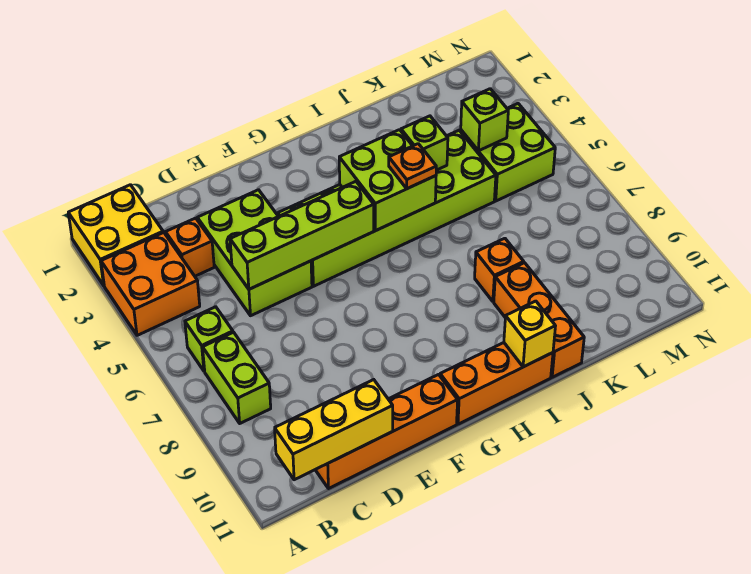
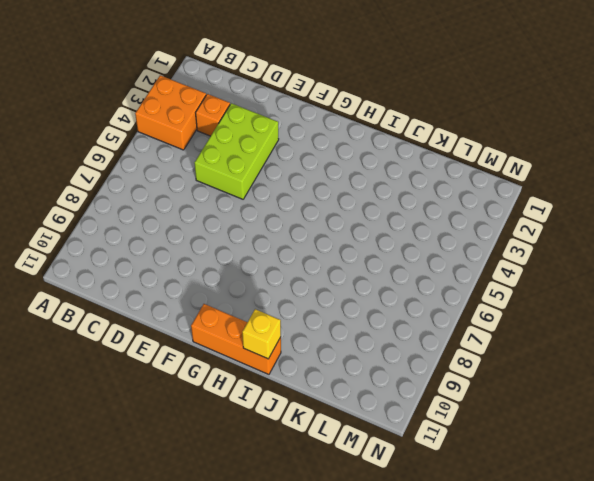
none -> yellow 2x2 brick [68,185,163,285]
none -> lime 1x1 brick [185,307,233,371]
none -> lime 1x2 brick [203,332,271,423]

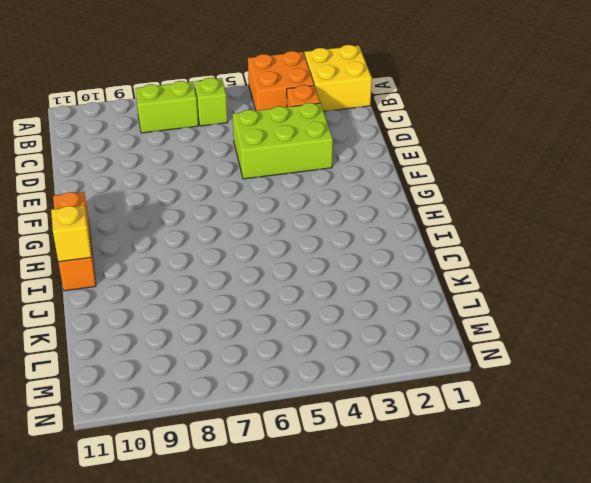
none -> orange 1x4 brick [315,375,458,489]
none -> lime 2x6 brick [278,130,496,286]
none -> orange 1x1 brick [475,238,524,301]

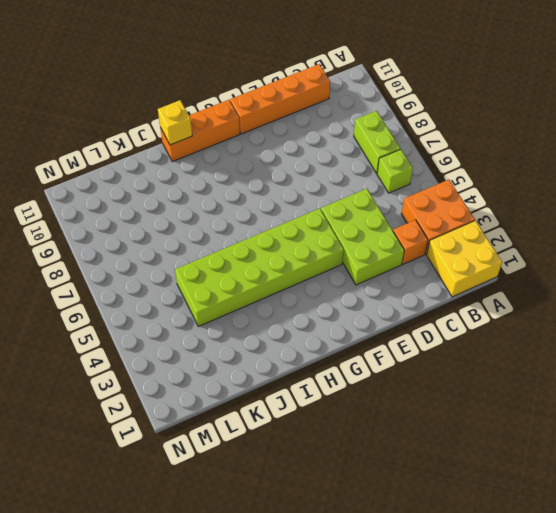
none -> orange 1x1 brick [475,238,524,301]
none -> orange 1x3 brick [494,263,584,377]
none -> lime 2x2 brick [461,104,555,201]

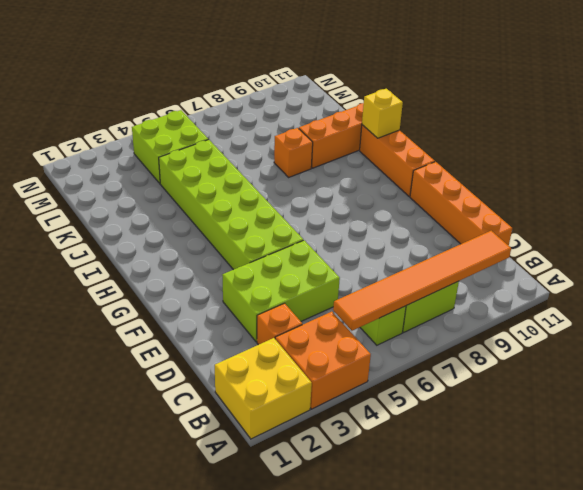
orange 1x6 tile [333,231,511,331] -> none
none -> yellow 1x3 brick [275,380,393,480]
none -> lime 1x4 brick [230,181,374,289]
none -> lime 2x2 brick [339,130,436,231]

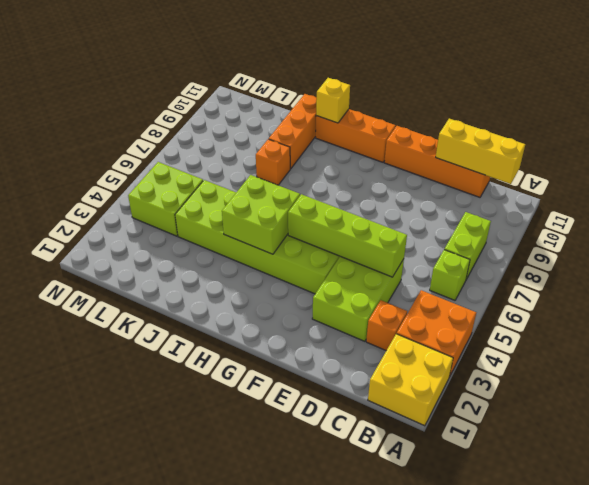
none -> lime 1x1 brick [401,116,448,170]
none -> lime 1x1 brick [461,89,508,151]
none -> orange 1x1 plate [389,144,436,189]

